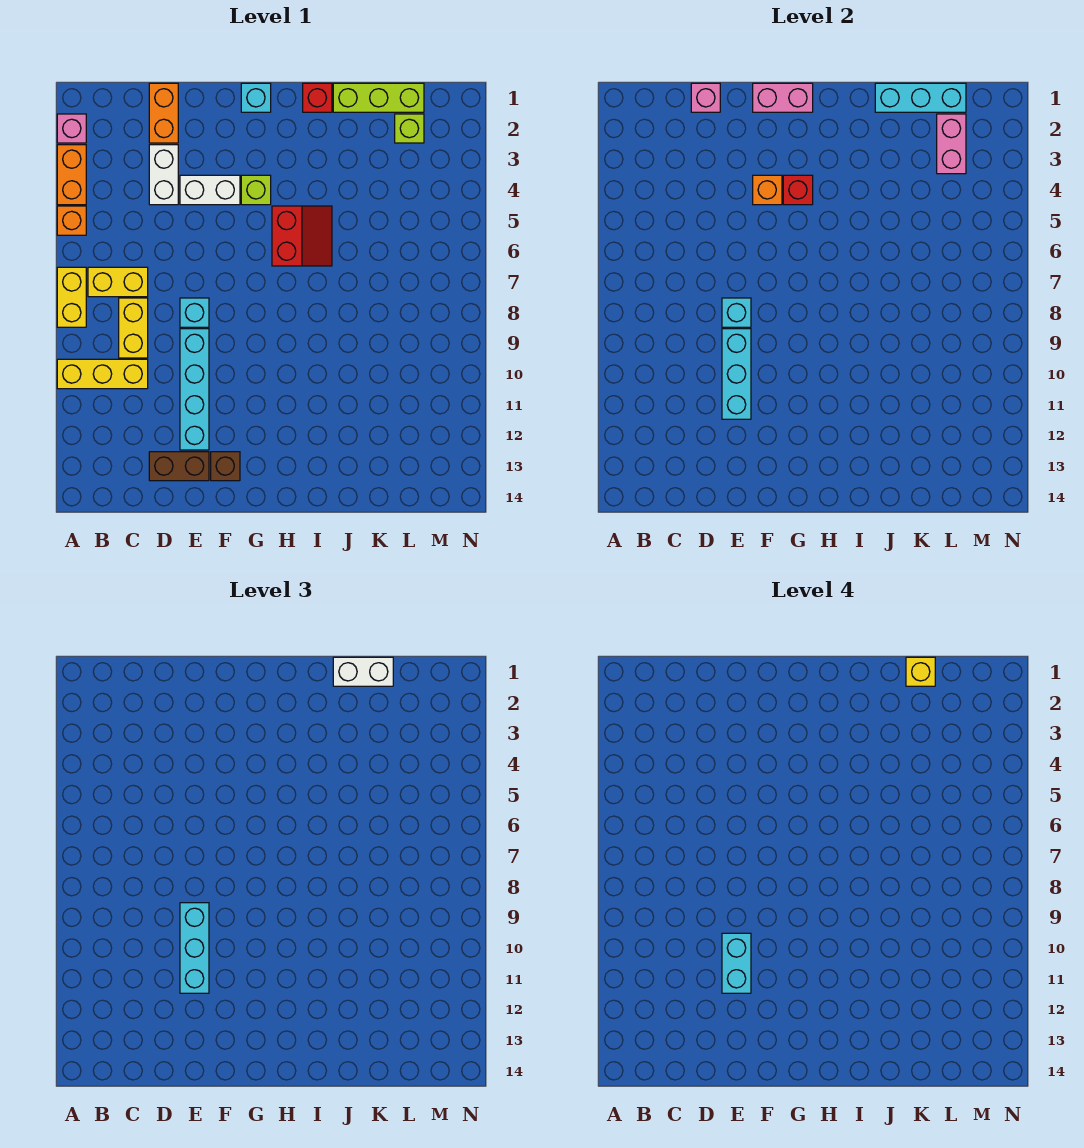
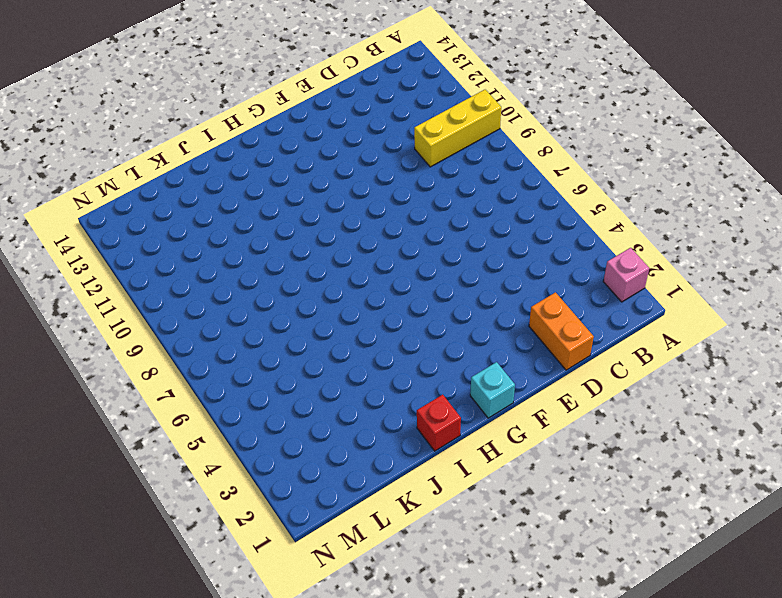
none -> orange 1x2 brick [57,145,86,205]
none -> orange 1x1 brick [57,206,86,235]
none -> yellow 1x2 brick [57,267,86,327]
none -> yellow 1x2 brick [88,267,148,297]

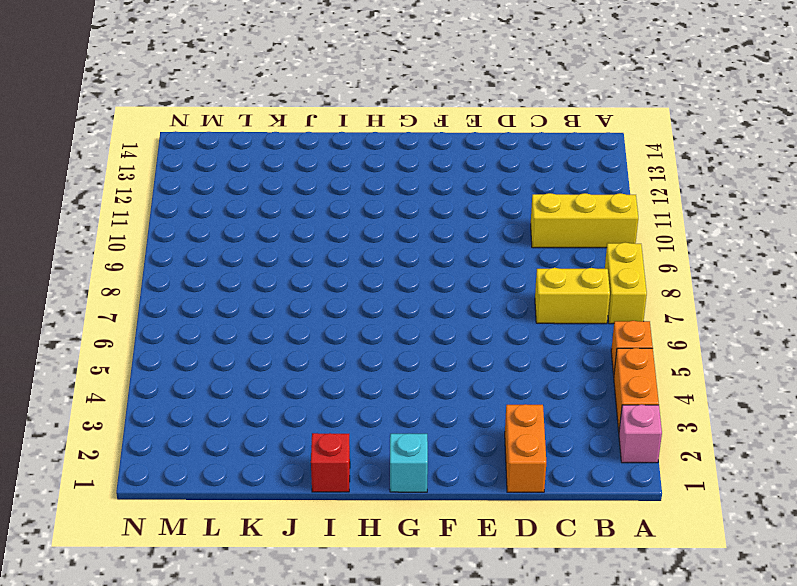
none -> yellow 1x2 brick [119,298,148,358]
none -> white 1x2 brick [149,145,178,205]
none -> brown 1x2 brick [149,452,209,481]
none -> white 1x2 brick [180,175,240,205]

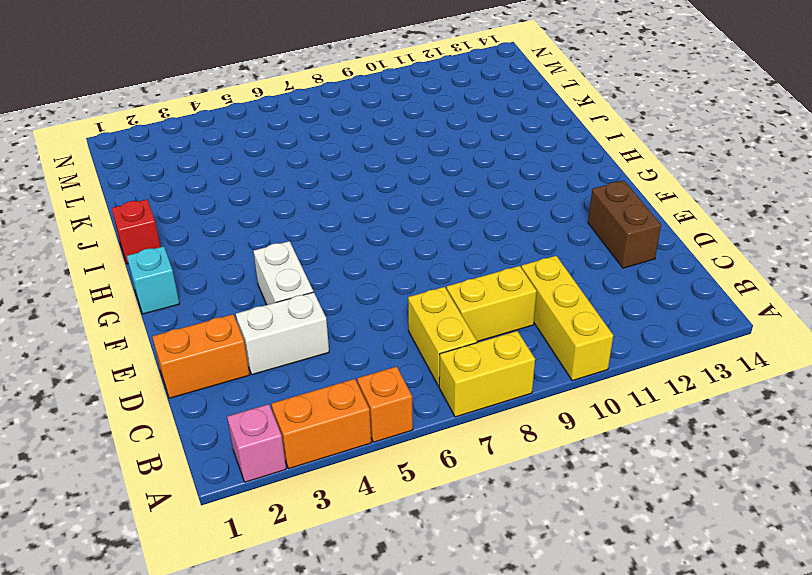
none -> cyan 1x1 brick [180,298,209,327]
none -> cyan 1x4 brick [180,329,209,450]
none -> brown 1x1 brick [211,452,240,481]
none -> lime 1x1 brick [241,175,271,205]

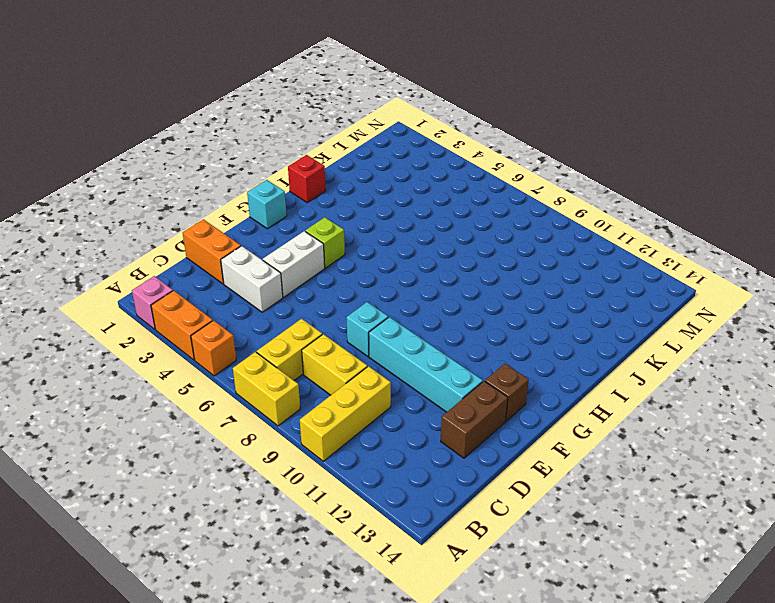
none -> red 2x2 slope [272,206,332,266]
none -> lime 1x3 brick [333,83,424,112]
none -> lime 1x1 brick [395,114,424,143]
none -> pink 1x1 brick [691,83,720,112]

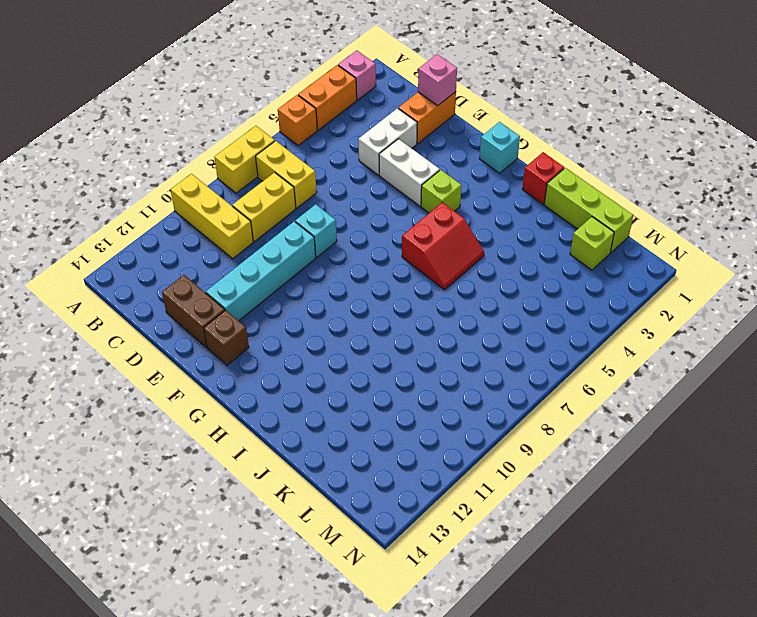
none -> cyan 1x1 brick [722,298,751,327]
none -> cyan 1x3 brick [722,329,751,419]
none -> pink 1x2 brick [753,83,813,112]
none -> orange 1x1 brick [753,175,782,205]

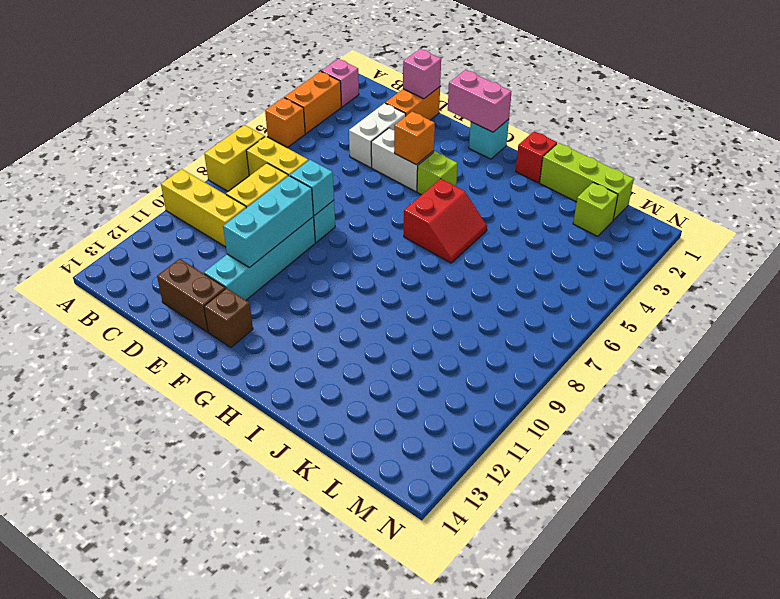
none -> red 1x1 brick [783,175,813,205]
none -> cyan 1x3 brick [875,83,966,112]
none -> pink 1x2 brick [937,114,966,174]
none -> cyan 1x3 brick [180,903,209,993]

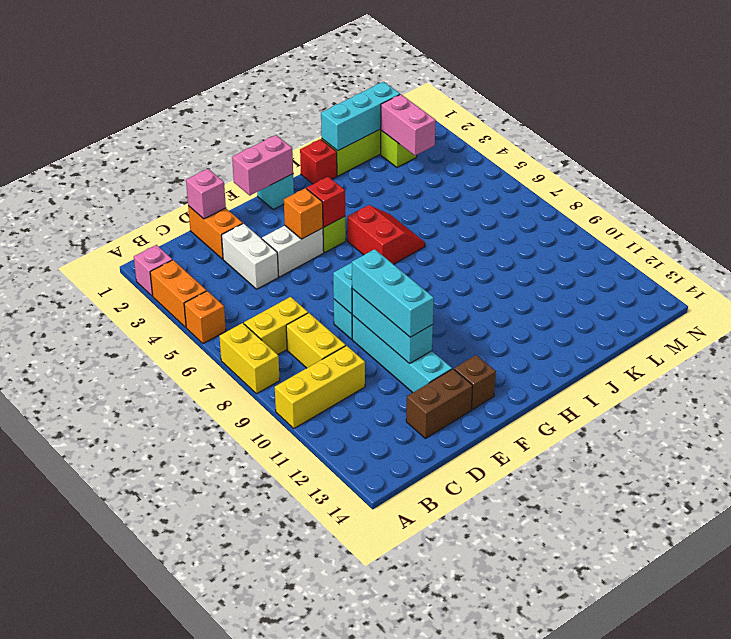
none -> white 1x2 brick [333,657,393,686]
none -> cyan 1x2 brick [722,933,751,993]
none -> yellow 1x1 brick [906,657,935,686]

